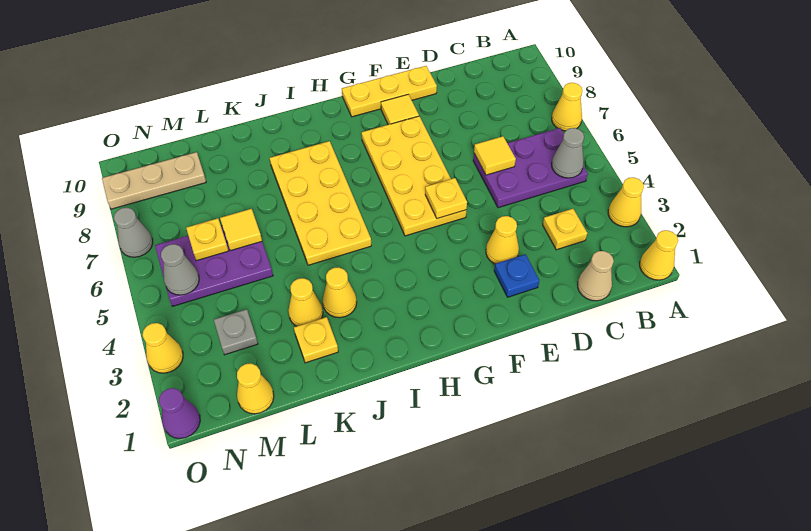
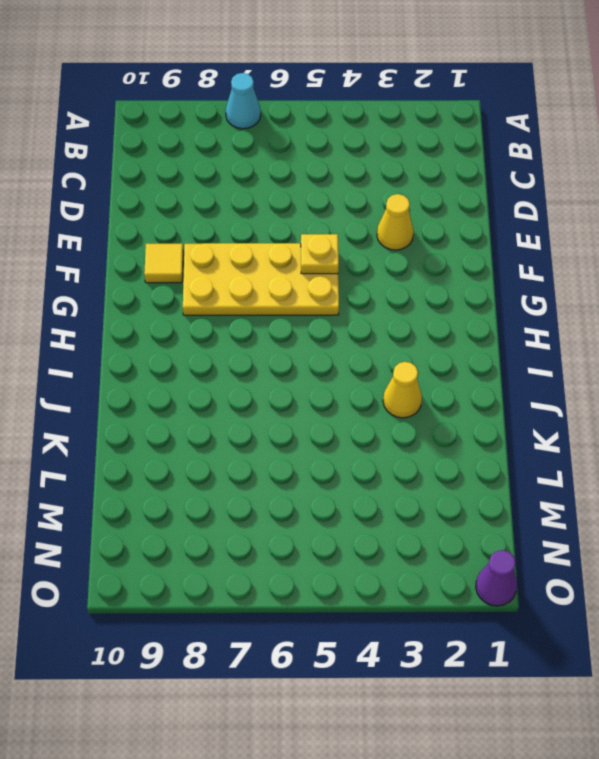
cyan 1x1 cone [226,73,261,129] -> yellow 1x1 cone [552,83,583,131]
none -> yellow 1x1 cone [640,230,678,280]
none -> yellow 1x1 cone [608,177,644,227]
none -> purple 2x3 plate [473,128,588,208]

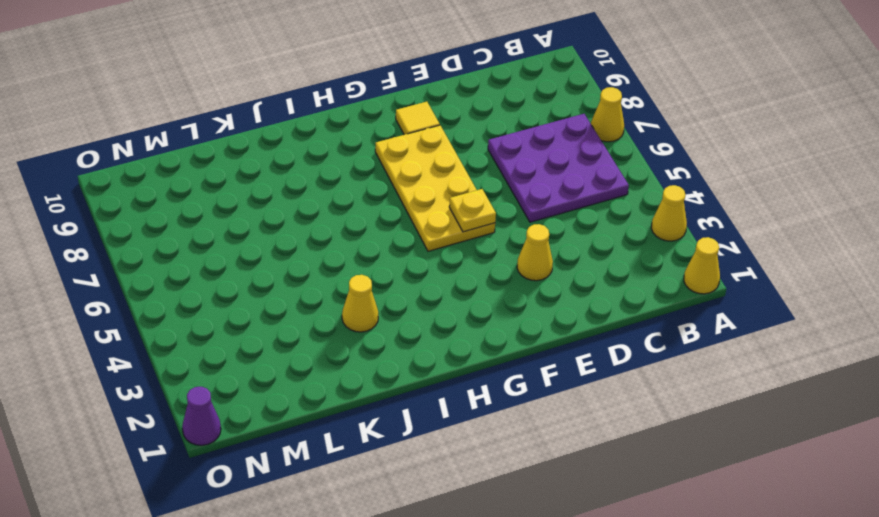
purple 3x3 plate [488,114,629,222] -> purple 2x3 plate [473,128,588,208]
none -> tan 1x1 cone [578,251,614,301]
none -> yellow 1x1 plate [543,209,587,250]
none -> blue 1x1 plate [494,254,539,297]

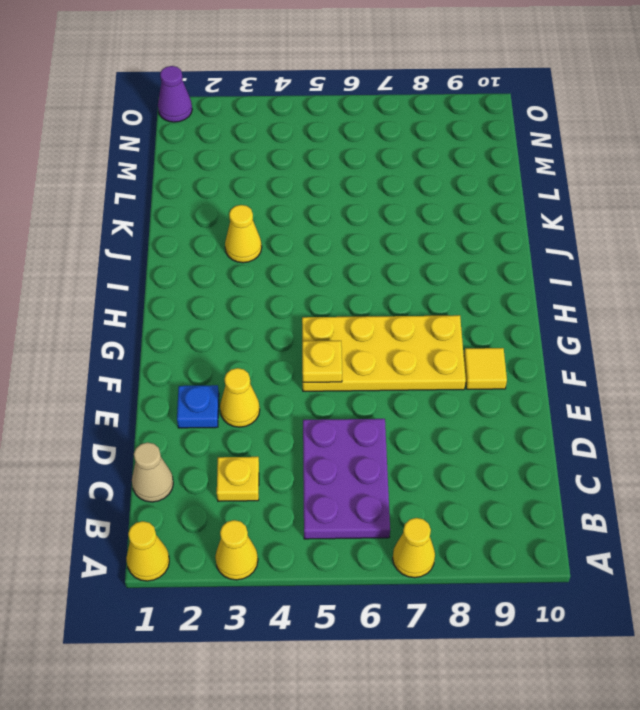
none -> yellow 1x3 plate [342,66,437,117]
none -> yellow 2x4 plate [270,141,371,265]
none -> yellow 1x1 plate [294,317,338,363]

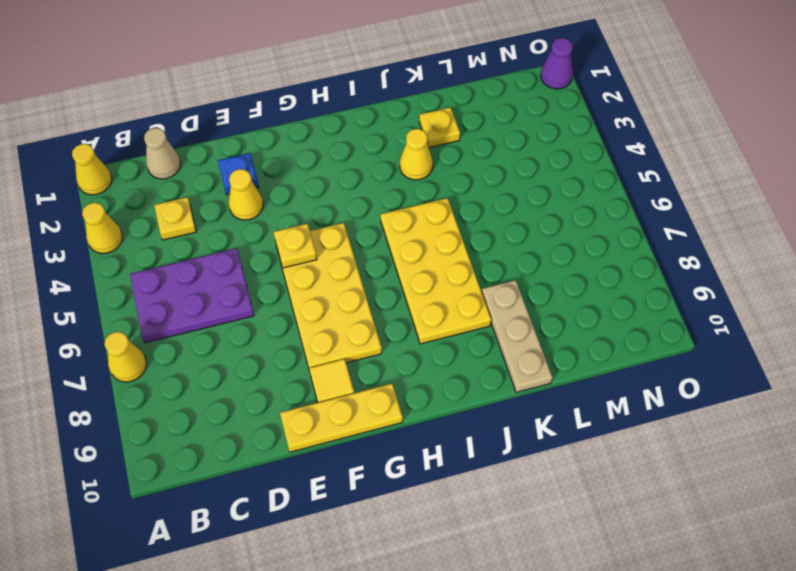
tan 1x3 plate [482,280,552,392] -> tan 1x3 plate turned to [102,152,206,209]
none -> yellow 1x1 cone [288,278,323,326]
none -> purple 2x3 plate [155,226,273,306]
none -> yellow 1x1 cone [237,363,274,414]

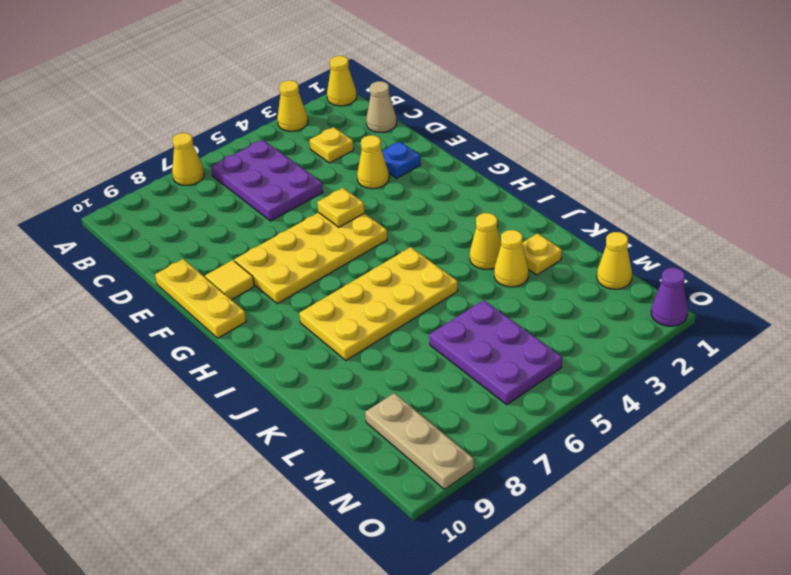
none -> grey 1x1 plate [214,309,258,355]
none -> yellow 1x1 cone [143,323,183,373]
none -> grey 1x1 cone [114,208,153,257]

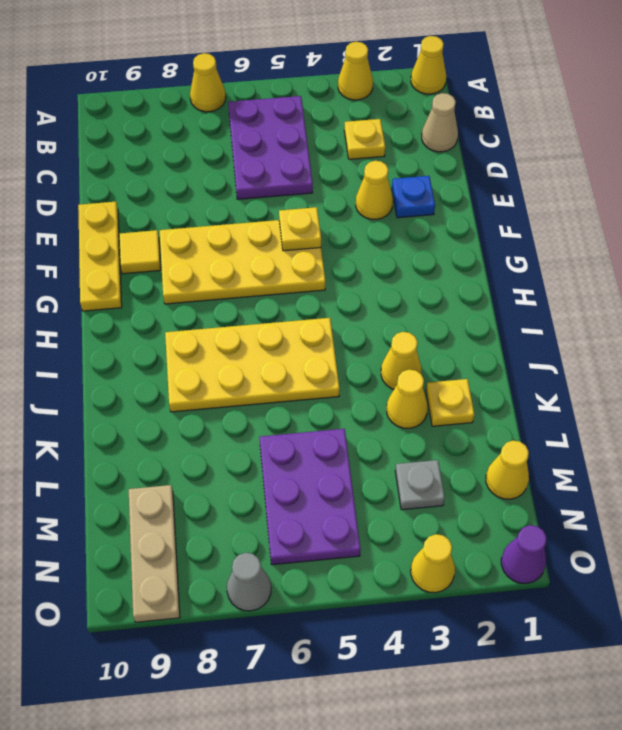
none -> grey 1x1 cone [552,128,584,178]
none -> yellow 1x1 tile [474,136,516,175]
none -> yellow 1x1 tile [220,209,262,251]

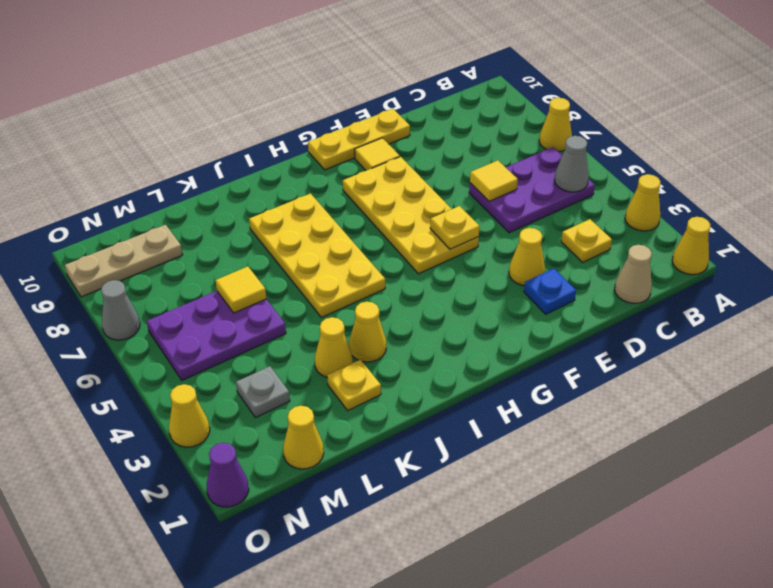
none -> yellow 1x1 plate [186,218,228,261]
none -> grey 1x1 cone [161,244,199,295]

